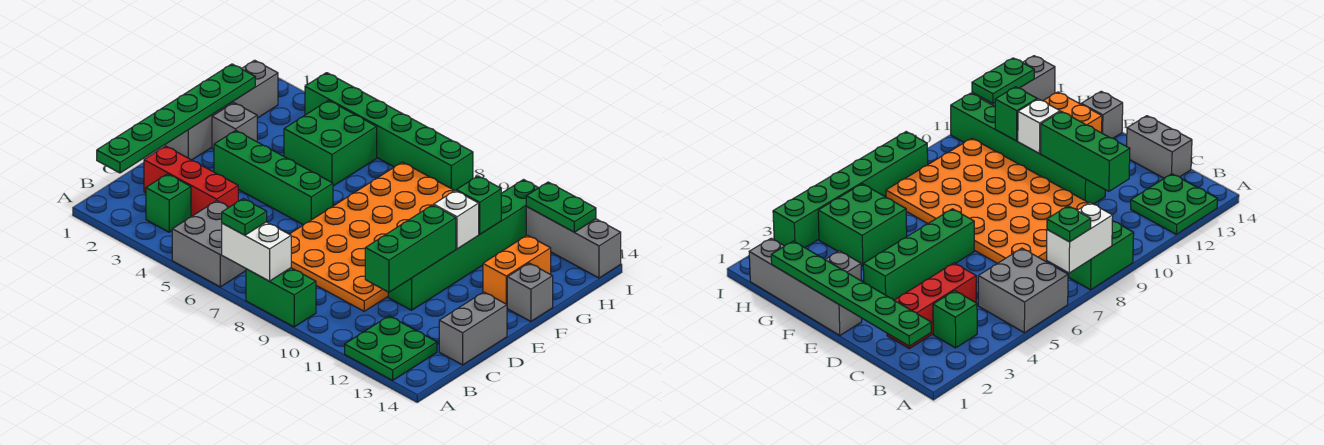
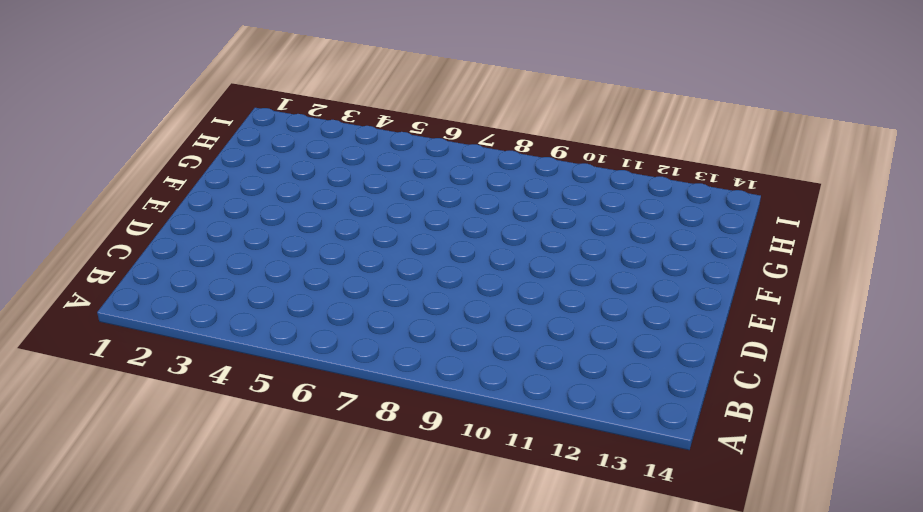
none -> grey 2x2 brick [172,201,246,287]
none -> green 1x2 brick [246,268,316,327]
none -> green 2x2 plate [345,316,437,380]

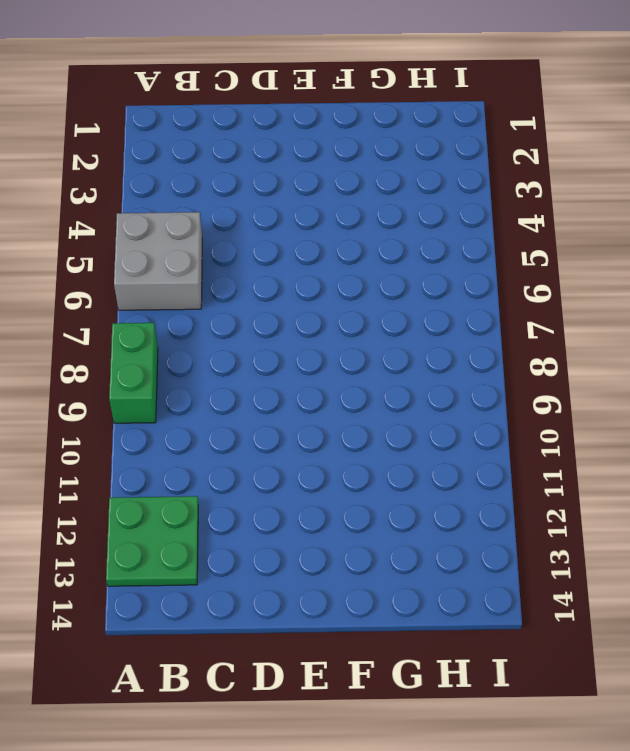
none -> green 1x1 brick [146,174,191,232]
none -> red 1x3 brick [144,146,238,217]
none -> orange 4x6 plate [290,162,454,311]

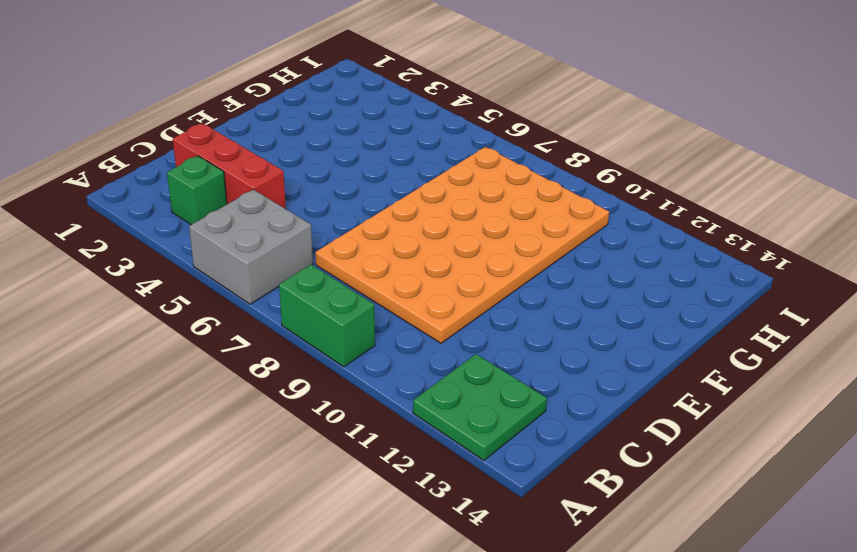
none -> grey 1x2 brick [439,292,507,365]
none -> green 1x6 brick [388,180,538,310]
none -> grey 1x4 brick [165,60,278,160]

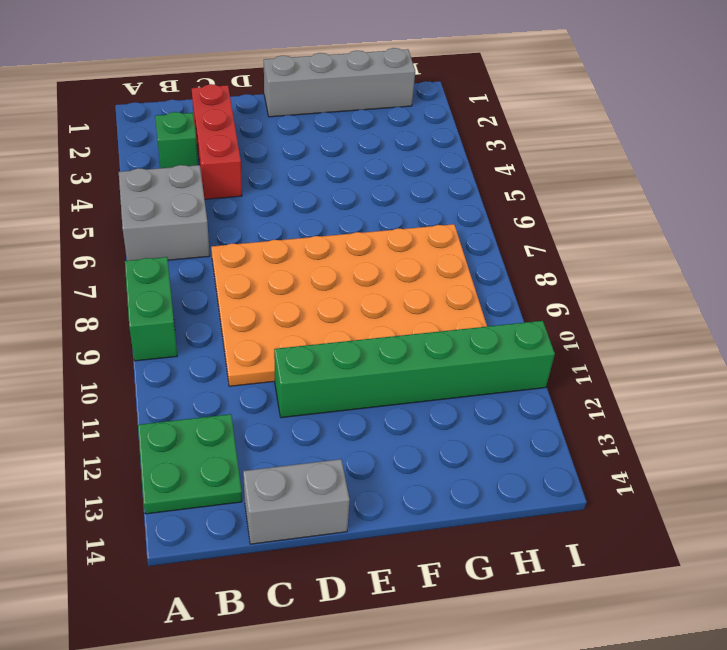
none -> green 1x4 brick [214,130,333,225]
none -> grey 1x1 brick [212,103,257,149]
none -> orange 1x2 brick [483,235,551,304]

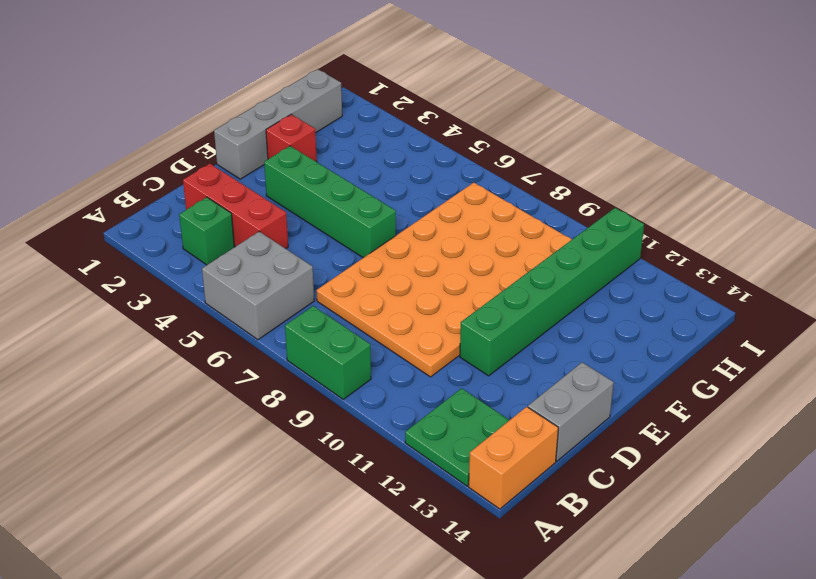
orange 1x2 brick [469,407,558,509] -> orange 1x2 brick moved to [483,235,551,304]
red 1x1 brick [266,114,317,162] -> grey 1x1 brick [212,103,257,149]
none -> grey 1x1 brick [507,263,553,321]
none -> green 2x2 brick [284,100,377,186]
none -> green 1x6 brick [305,73,473,191]

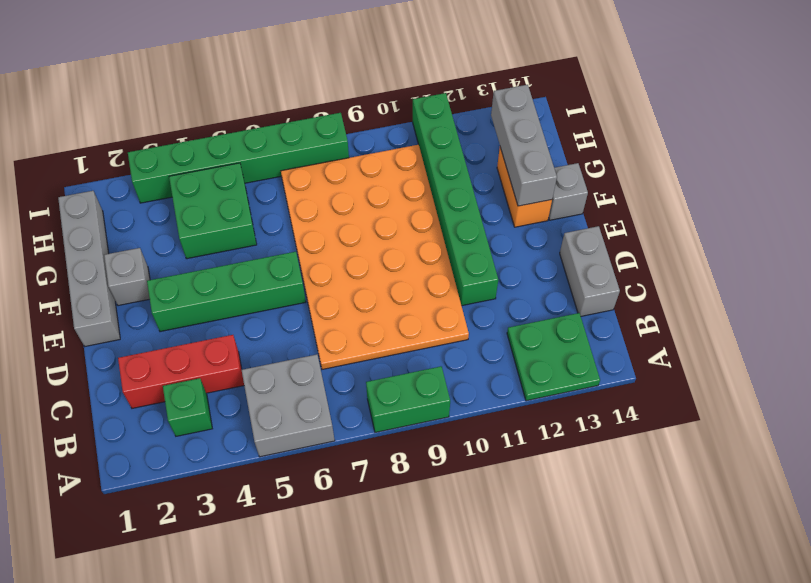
grey 1x3 brick [491,85,557,206] -> grey 1x3 brick turned to [526,207,621,278]
none -> white 1x2 brick [222,222,291,281]
none -> green 1x6 plate [97,64,255,173]
none -> green 1x3 brick [365,205,456,292]

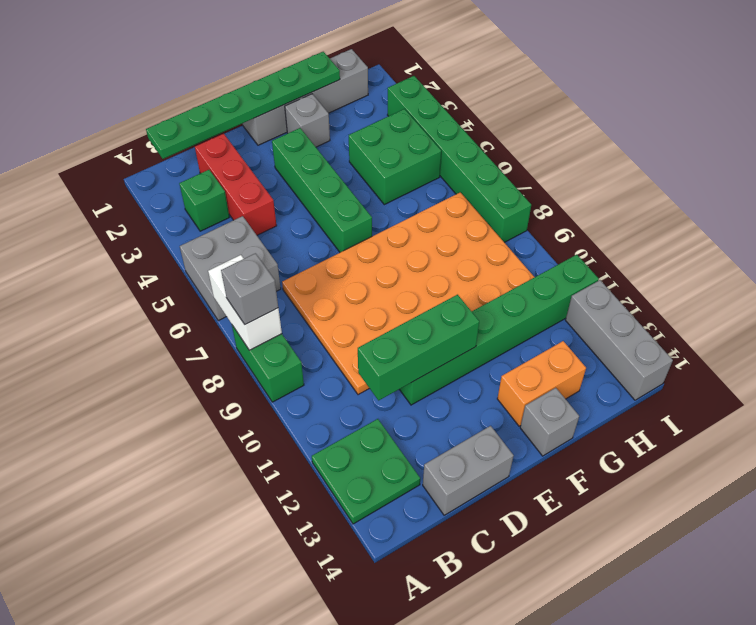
grey 1x1 brick [221,253,278,325] -> none
none -> white 1x1 brick [434,190,479,249]
none -> green 1x1 brick [456,176,501,234]
none -> green 1x2 plate [526,182,596,232]

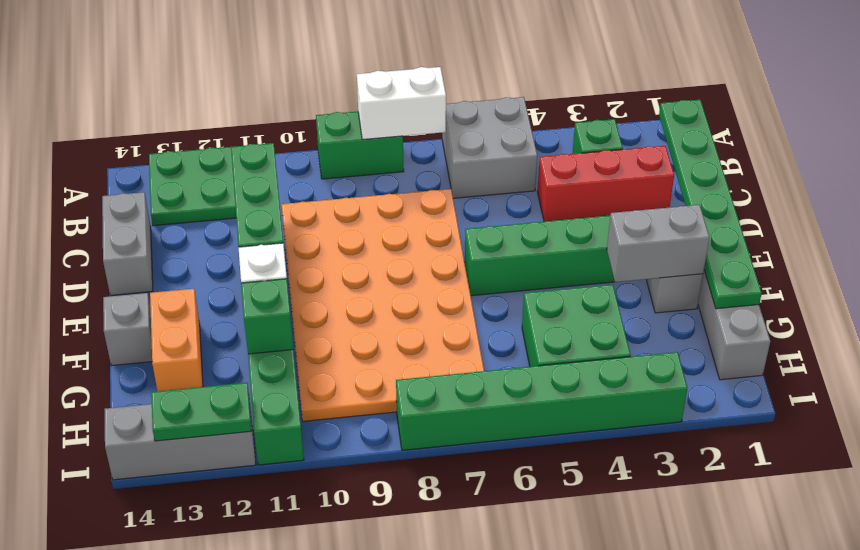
grey 1x2 brick [607,205,710,282] -> none
none -> green 1x1 plate [222,199,267,235]

